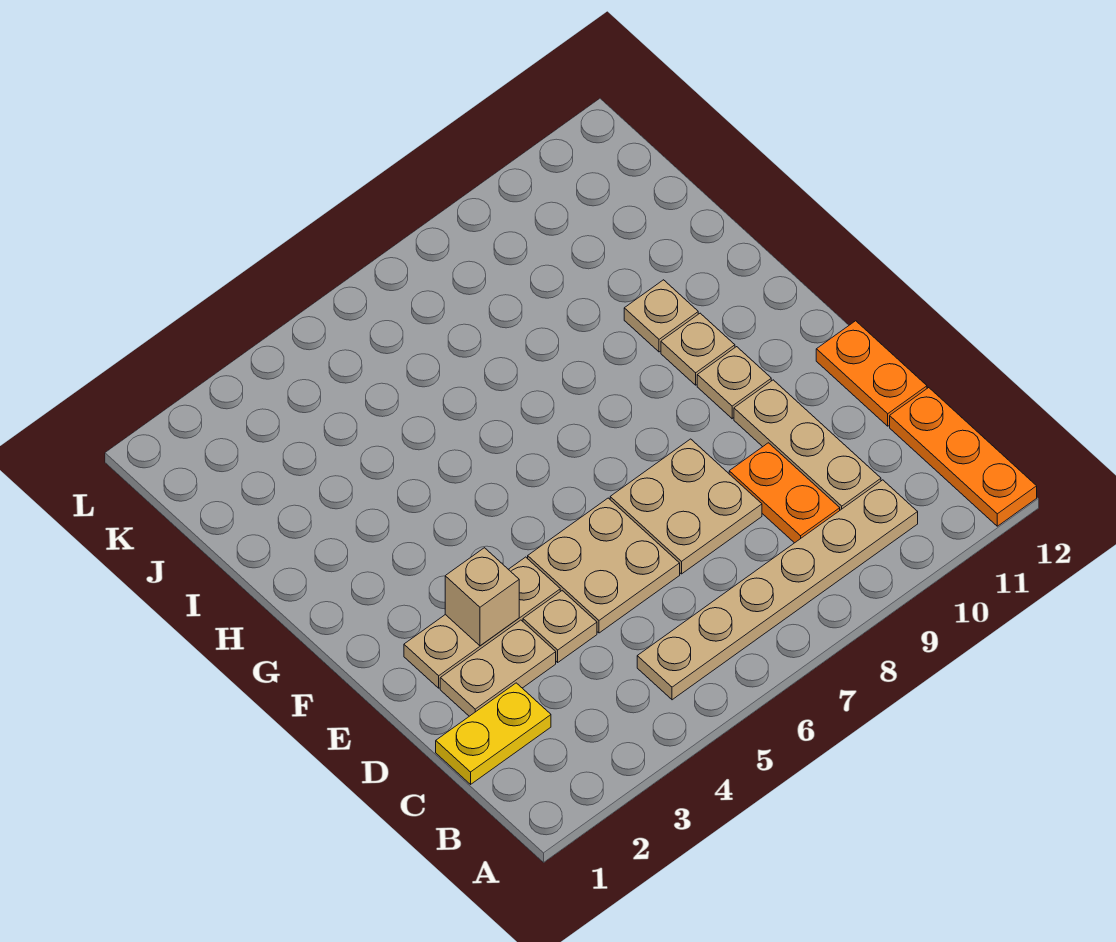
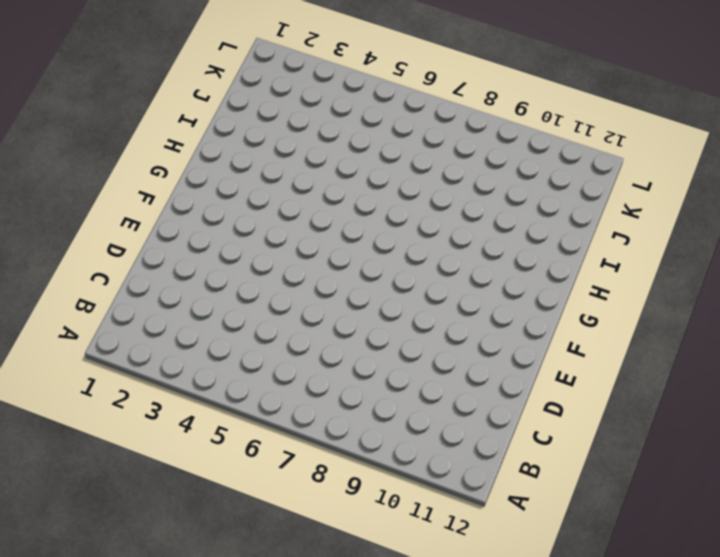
none -> orange 1x3 plate [890,388,1037,526]
none -> tan 1x6 plate [637,480,918,700]
none -> yellow 1x2 plate [436,683,551,784]

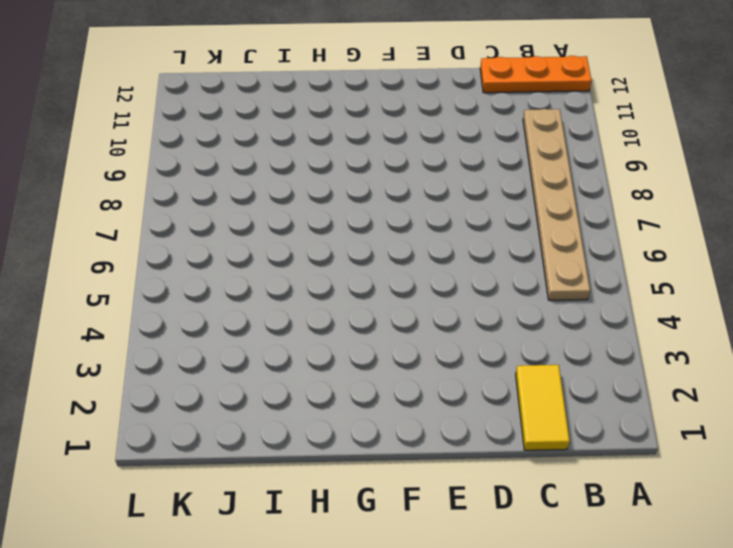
yellow 1x2 tile [516,365,570,450] -> yellow 1x2 plate [436,683,551,784]
none -> orange 1x2 plate [729,443,840,543]
none -> tan 1x3 plate [734,380,881,510]
none -> tan 1x2 plate [440,620,556,716]

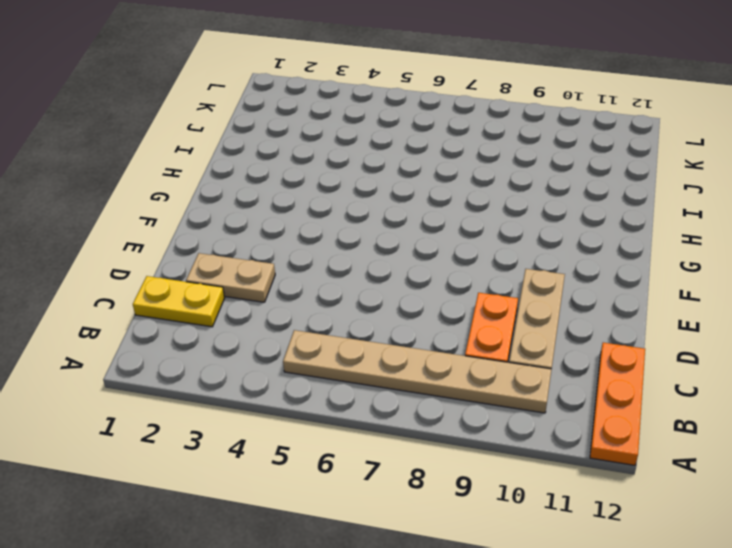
none -> tan 1x1 plate [523,591,597,662]
none -> tan 2x2 plate [528,498,680,633]
none -> tan 2x2 plate [610,439,762,574]

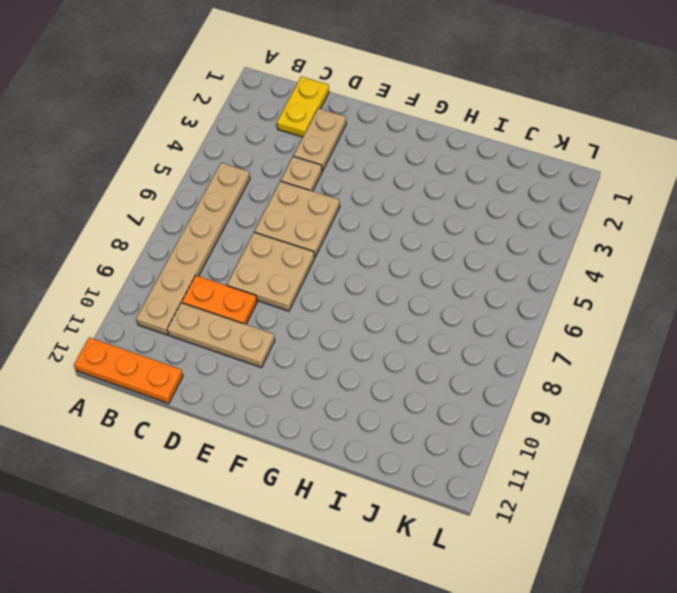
none -> orange 1x2 plate [816,321,927,426]
none -> tan 1x3 plate [404,557,560,688]
none -> tan 1x1 plate [697,347,771,419]

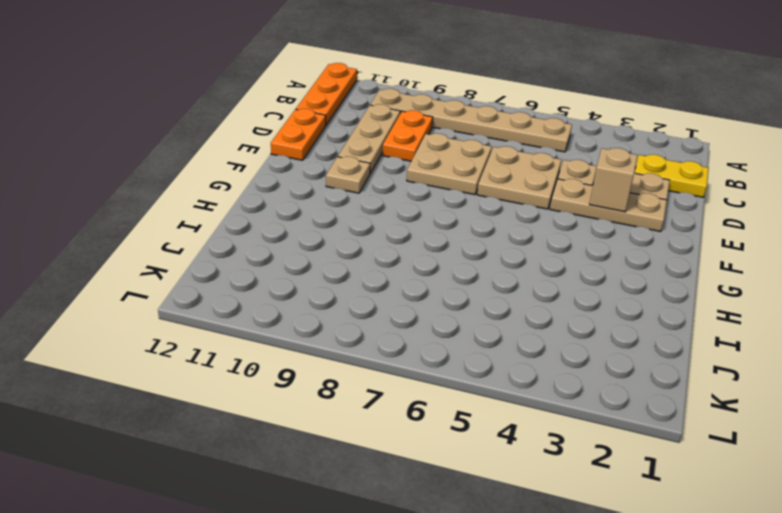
none -> tan 1x1 plate [661,313,735,385]
none -> tan 1x1 plate [624,280,698,352]

